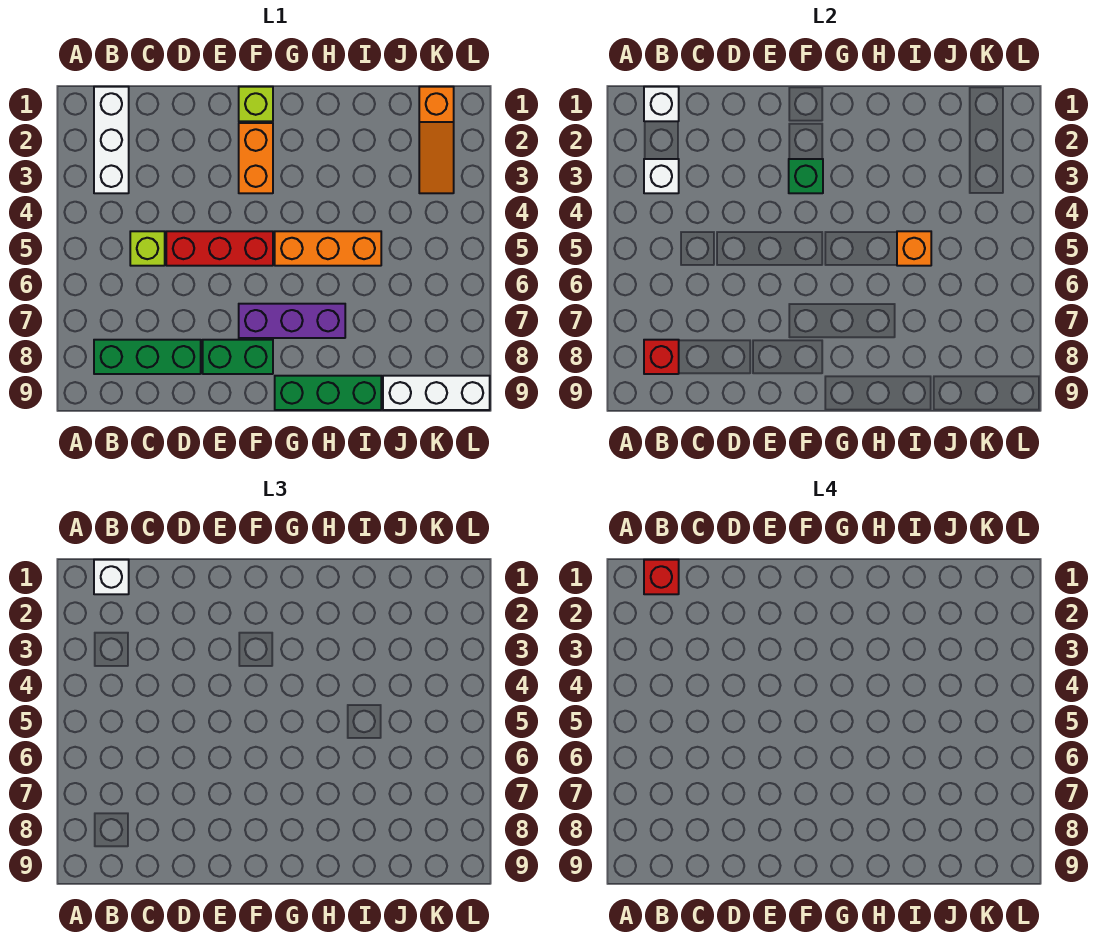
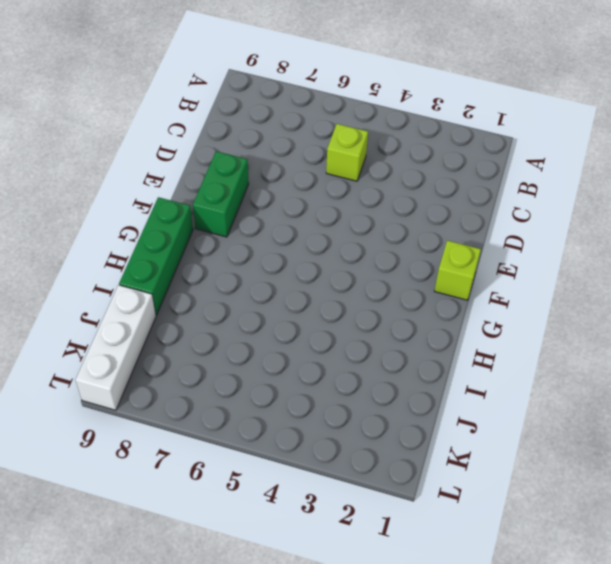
none -> white 1x3 brick [94,87,129,193]
none -> green 1x3 brick [94,340,201,374]
none -> red 1x3 brick [166,231,273,266]

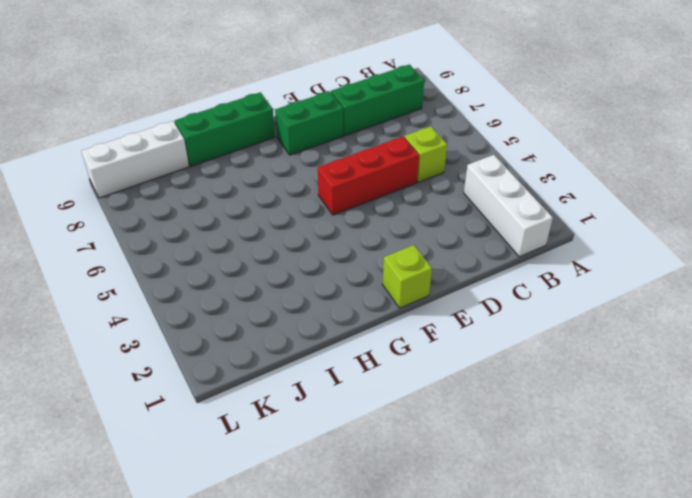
none -> orange 1x2 brick [239,123,273,193]
none -> purple 1x3 brick [239,304,345,338]
none -> orange 1x3 brick [275,231,381,266]

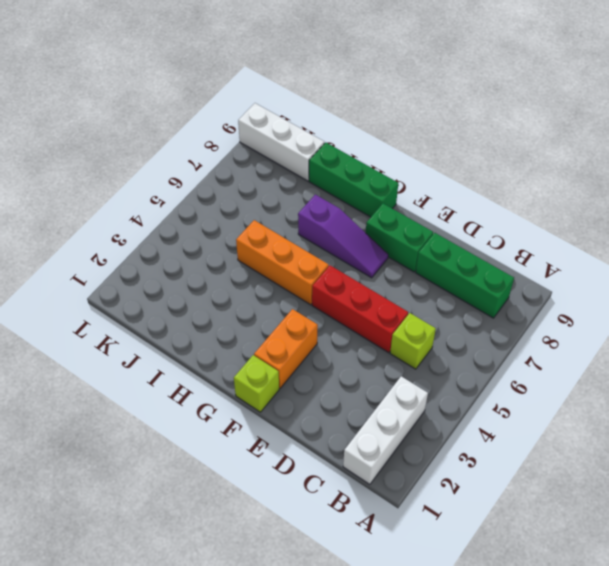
purple 1x3 slope [298,195,388,278] -> purple 1x3 brick [239,304,345,338]
none -> orange 1x3 slope [419,87,454,193]
none -> white 1x1 brick [644,87,679,121]
none -> white 1x1 brick [644,159,679,193]

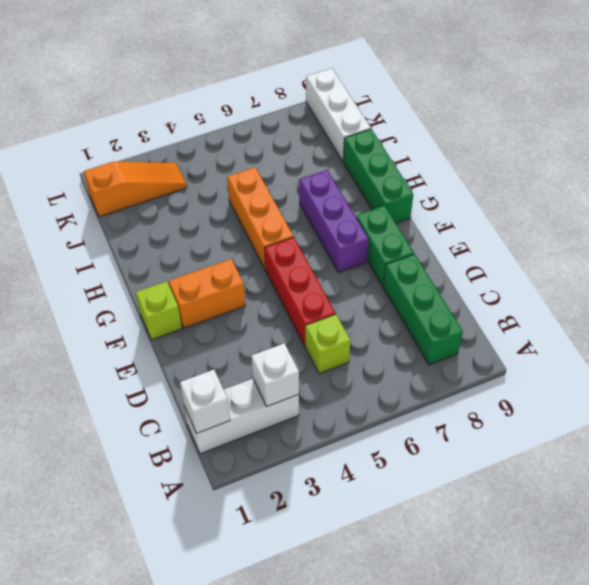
none -> red 1x1 brick [644,340,679,374]
none -> green 1x1 brick [789,159,823,193]
none -> orange 1x1 brick [897,231,931,266]

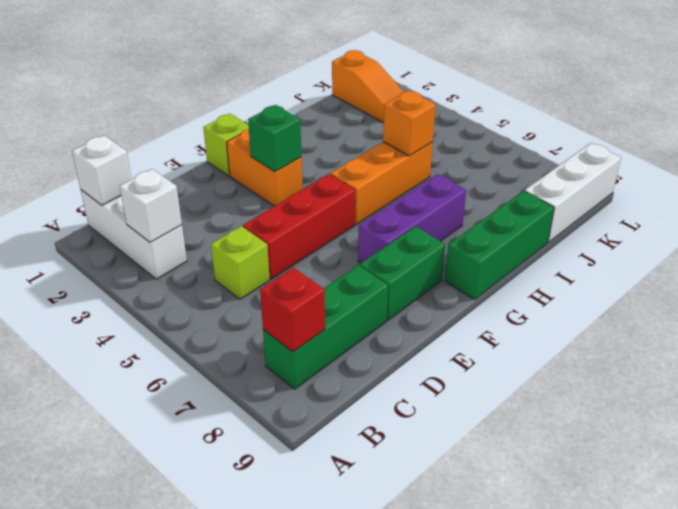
none -> white 1x1 brick [94,560,129,594]
none -> red 1x1 brick [644,560,679,594]

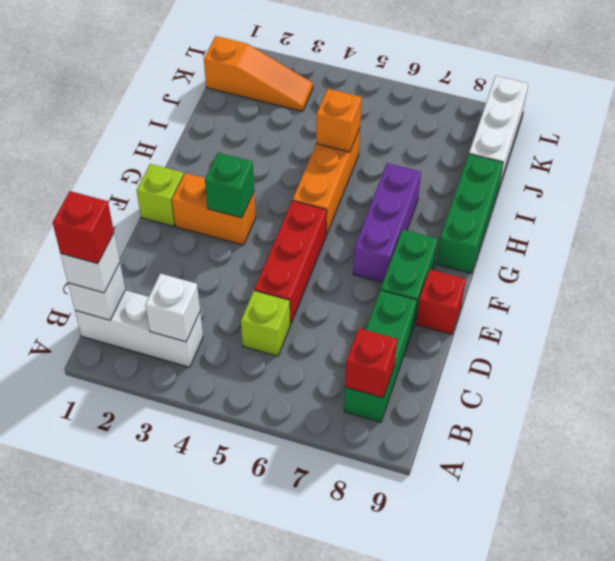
red 1x1 brick [416,269,466,334] -> none

